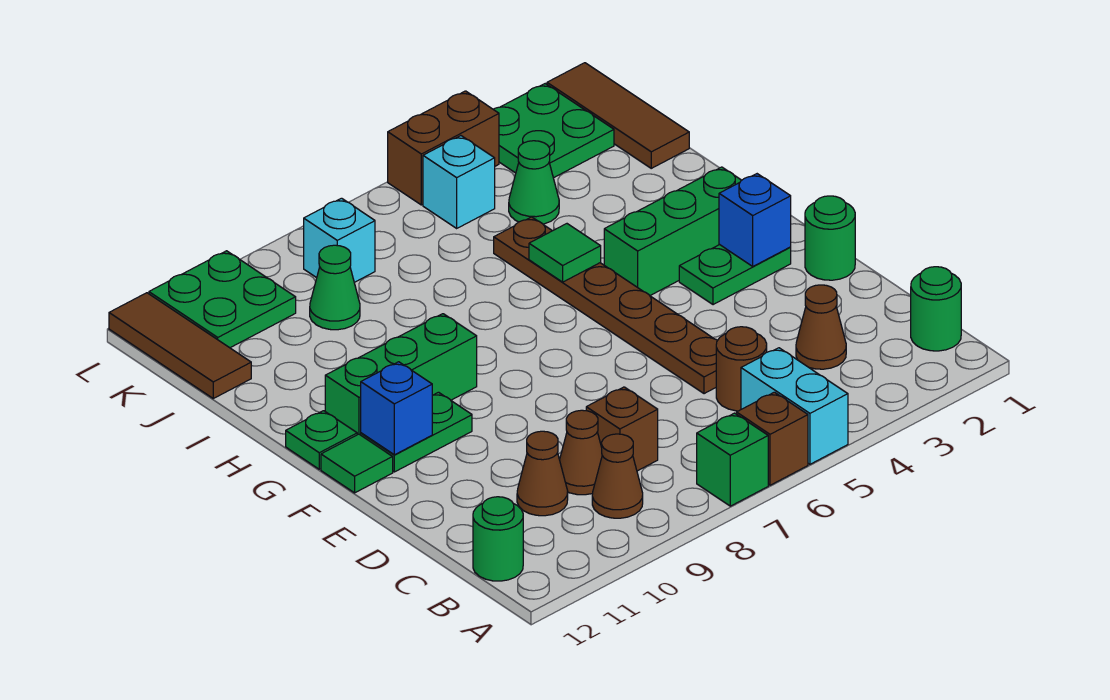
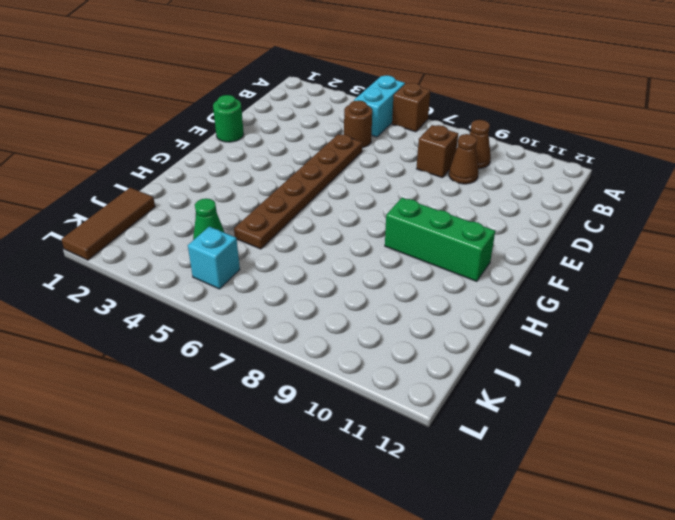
none -> green 1x1 brick [697,413,768,506]
none -> green 1x1 round brick [911,267,961,351]
none -> green 1x1 round brick [473,497,523,581]
none -> brown 1x1 cone [796,285,846,369]

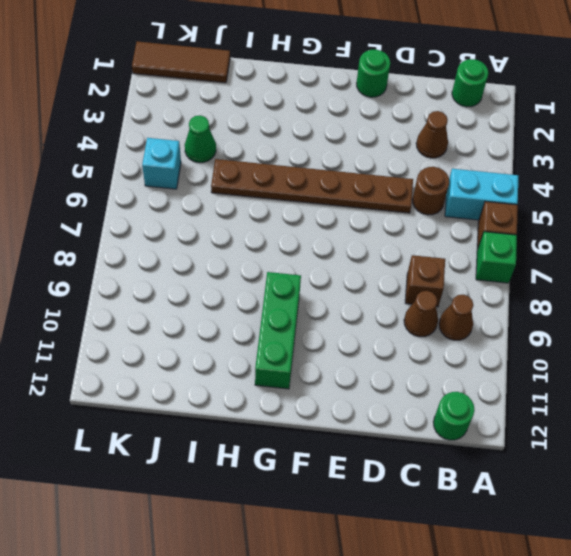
none -> brown 1x1 cone [517,431,568,516]
none -> green 1x2 plate [679,245,791,305]
none -> green 1x2 plate [361,392,472,472]
none -> green 1x1 tile [321,434,393,493]

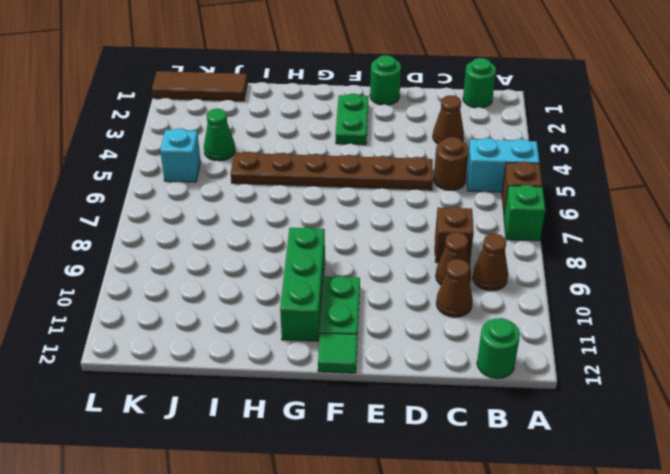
none -> green 1x3 brick [604,167,742,295]
none -> green 1x1 plate [286,411,357,469]
none -> green 1x1 cone [310,245,360,330]
none -> brown 1x3 tile [109,293,251,398]

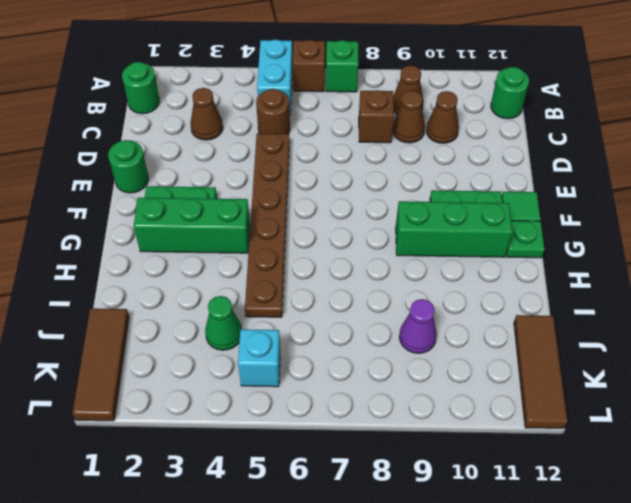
purple 1x1 cone [399,299,437,353] -> green 1x1 cone [310,245,360,330]
none -> green 2x2 plate [493,84,614,178]
none -> cyan 1x1 brick [304,198,375,282]
none -> green 2x2 plate [149,251,296,348]
none -> brown 1x2 brick [388,91,499,205]

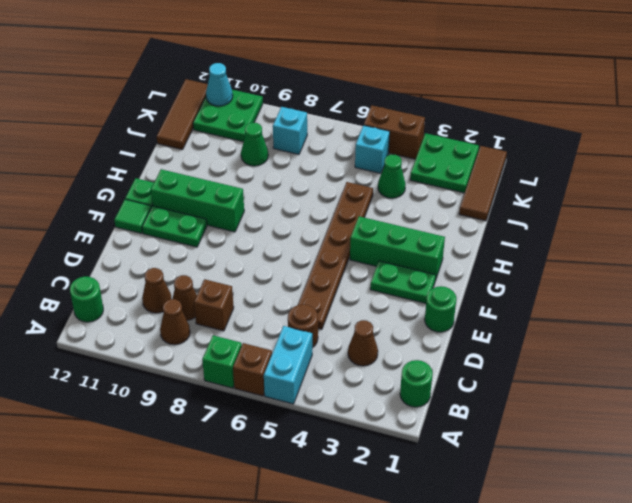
cyan 1x1 cone [206,63,233,106] -> none
none -> blue 1x1 brick [719,174,791,266]
none -> blue 1x1 brick [361,362,432,455]
none -> green 1x1 tile [529,224,601,282]

